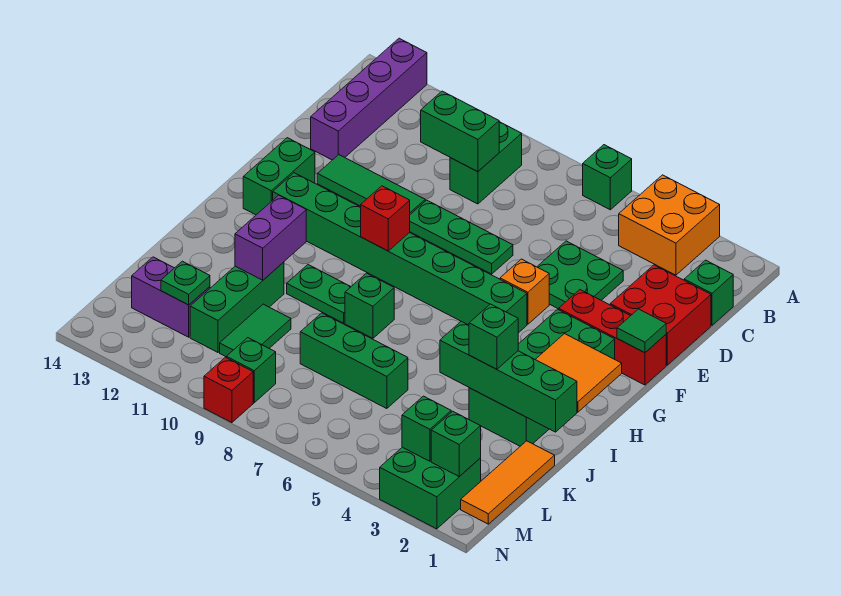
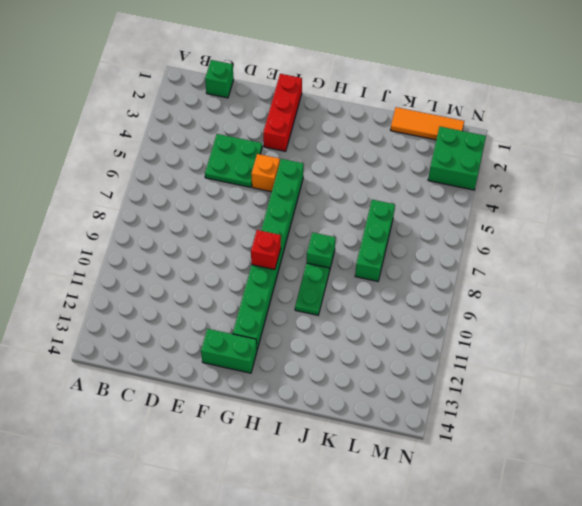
none -> orange 2x2 brick [619,175,720,275]
none -> green 1x1 brick [583,145,632,210]
none -> purple 1x4 brick [311,38,427,160]
none -> green 1x2 brick [450,122,522,204]

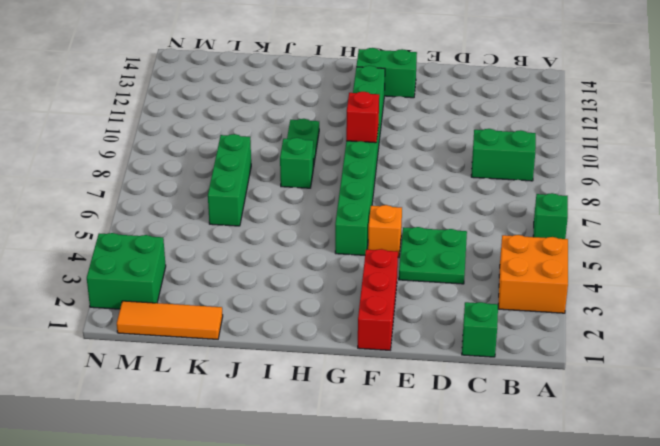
none -> purple 1x4 brick [311,38,427,160]
none -> red 2x2 brick [610,265,711,365]
none -> green 1x3 plate [410,200,513,274]
none -> green 1x3 tile [317,155,425,214]

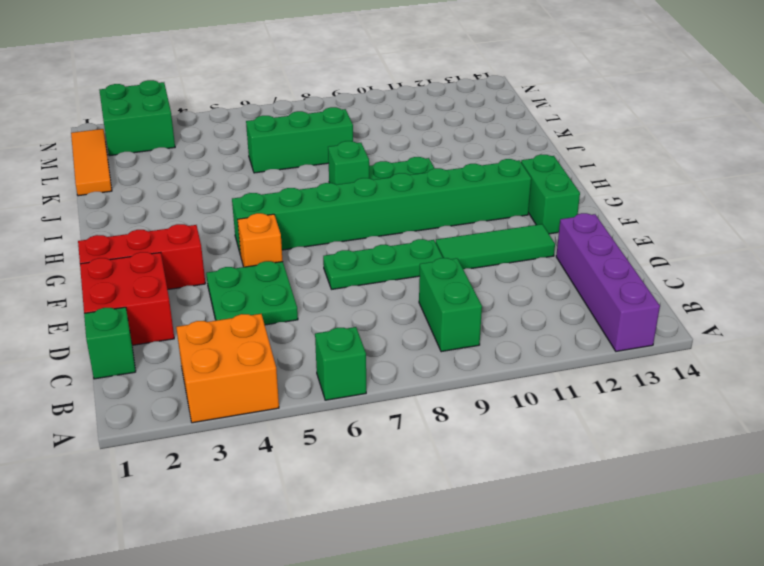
none -> green 2x4 brick [469,309,615,446]
none -> green 1x3 brick [190,262,284,352]
none -> green 1x2 tile [220,304,291,357]
none -> purple 1x2 brick [132,257,210,337]

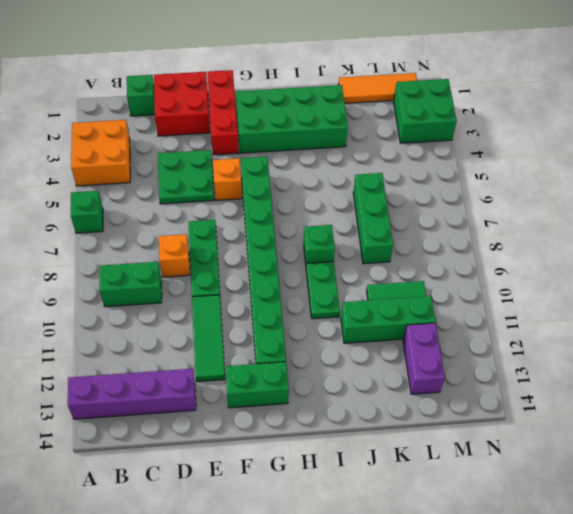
orange 1x1 brick [159,234,190,277] -> none
none -> green 1x1 brick [226,338,276,403]
none -> red 1x1 brick [204,357,253,423]
none -> green 1x2 brick [421,91,499,172]
none -> green 1x1 tile [617,309,666,353]

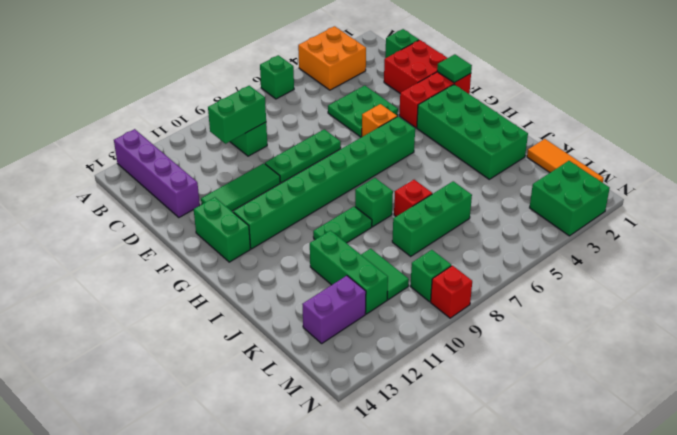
red 1x1 brick [394,180,432,216] -> red 1x1 brick moved to [361,186,410,251]
none -> orange 2x2 tile [535,334,622,412]
none -> purple 1x2 brick [235,195,306,280]
none -> green 1x4 brick [440,321,577,432]
none -> green 1x1 plate [161,261,210,305]

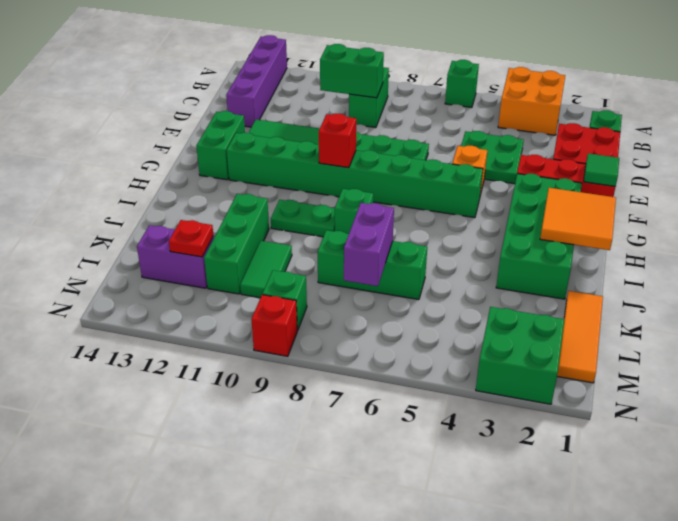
purple 1x2 brick [344,203,394,286] -> purple 1x2 brick moved to [235,195,306,280]
red 1x1 plate [169,220,213,257] -> green 1x1 plate [161,261,210,305]
none -> green 1x4 brick [440,321,577,432]
none -> green 1x1 brick [431,411,481,476]
none -> green 1x1 brick [402,396,451,461]
none -> green 1x1 brick [469,304,518,369]

